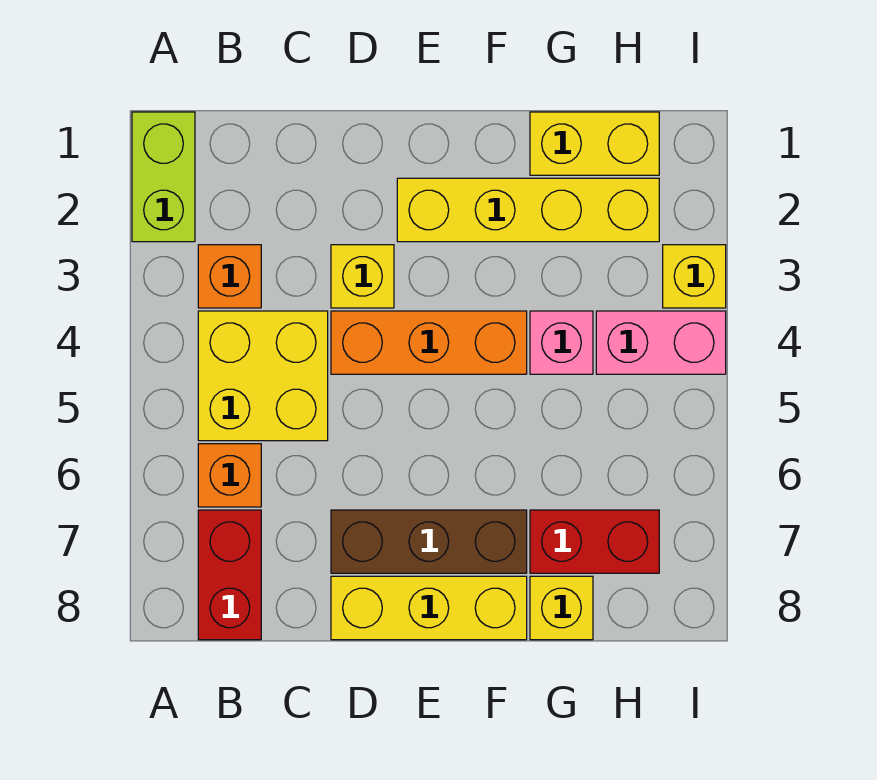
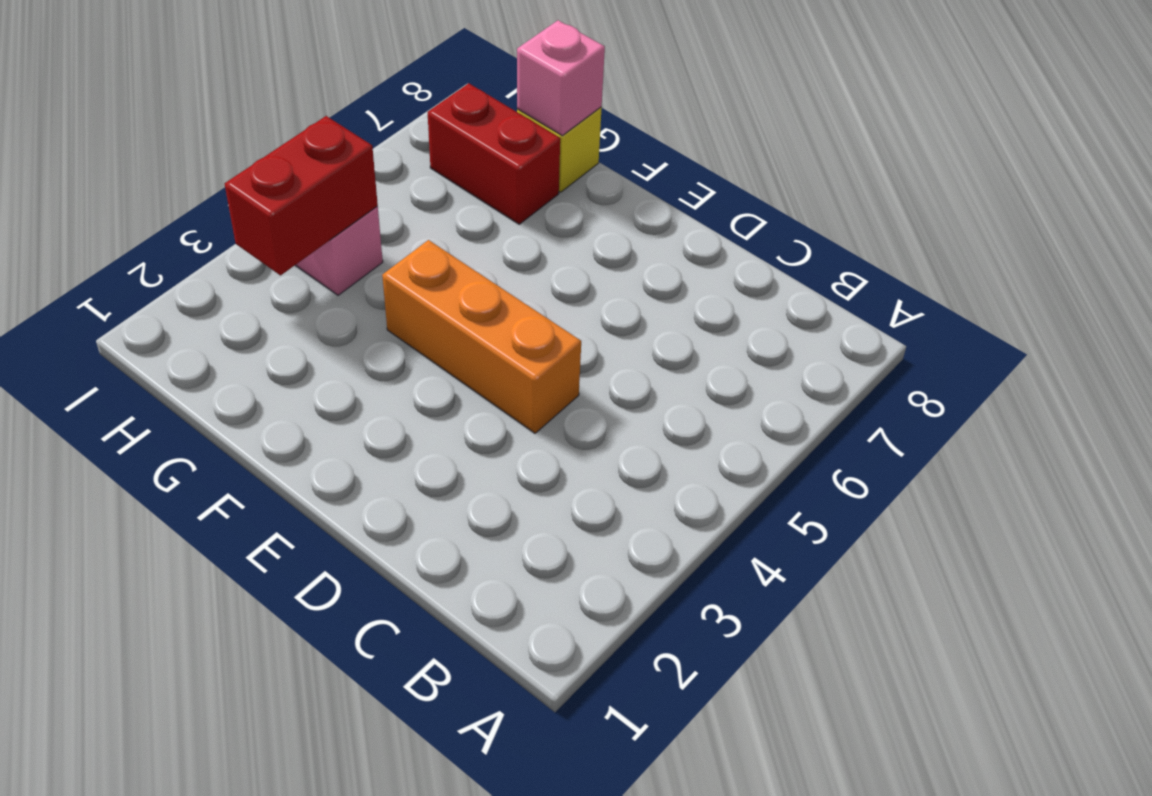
pink 1x1 brick [517,20,605,136] -> pink 1x1 brick moved to [530,311,593,374]
red 1x2 brick [225,116,378,275] -> red 1x2 brick moved to [198,510,261,640]
none -> lime 1x2 brick [132,112,195,242]
none -> orange 1x1 brick [198,245,261,308]
none -> yellow 2x2 brick [198,311,328,441]

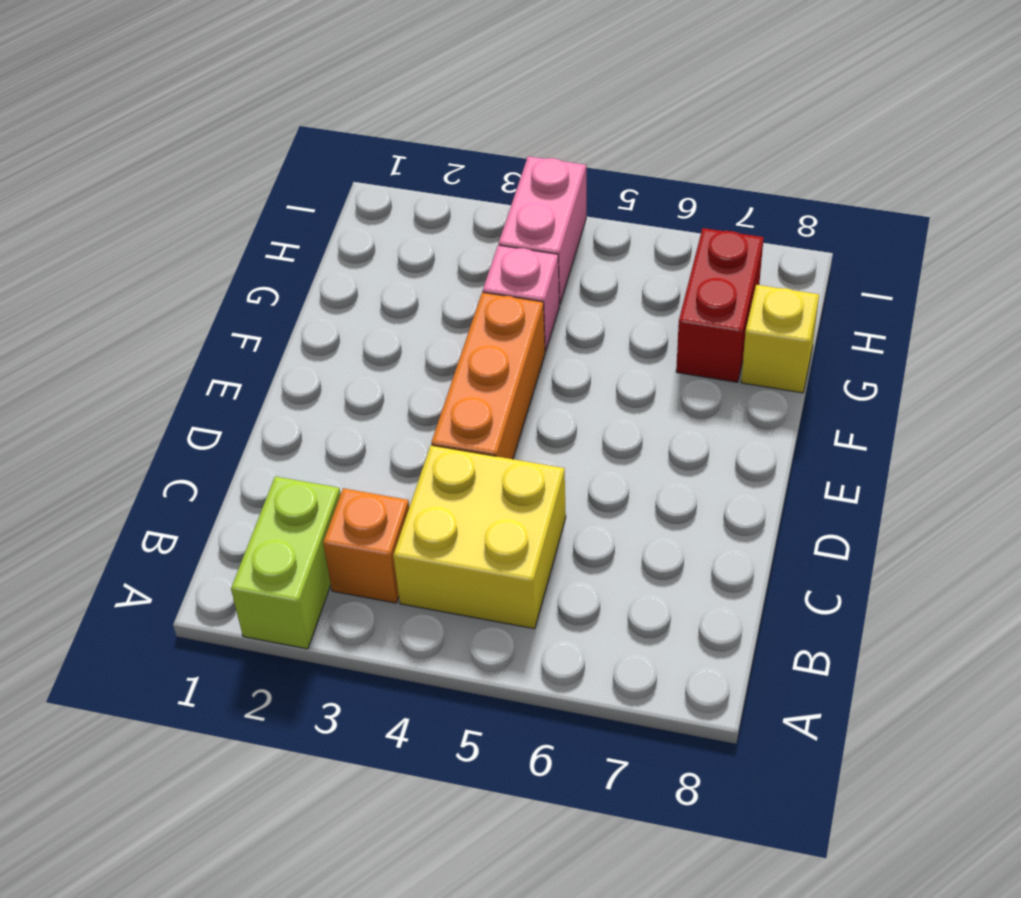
lime 1x2 brick [231,476,341,649] -> lime 1x2 brick turned to [132,112,195,242]
none -> orange 1x1 brick [198,444,261,507]
none -> red 1x2 brick [198,510,261,640]
none -> yellow 1x1 brick [331,245,394,308]

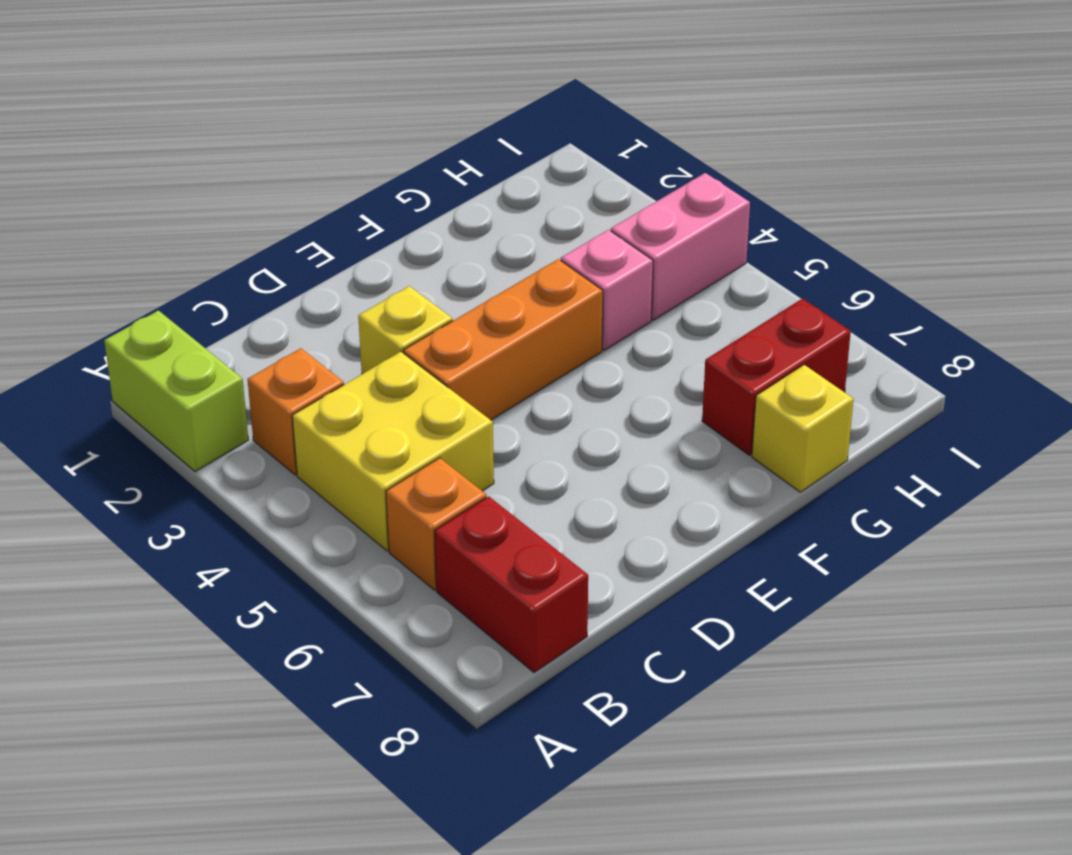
none -> brown 1x3 brick [331,510,527,573]
none -> yellow 1x3 brick [331,576,527,640]
none -> yellow 1x4 brick [397,178,659,242]

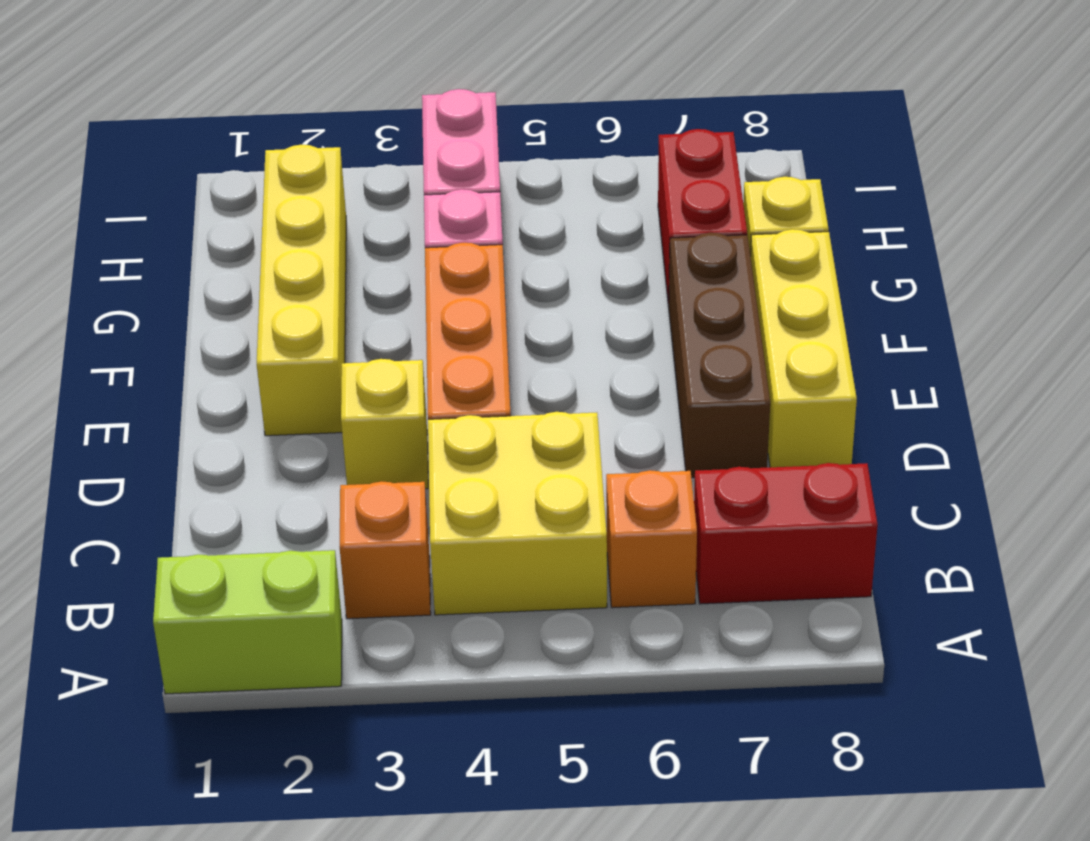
none -> yellow 1x2 brick [530,112,659,175]
none -> yellow 1x1 brick [663,245,726,308]

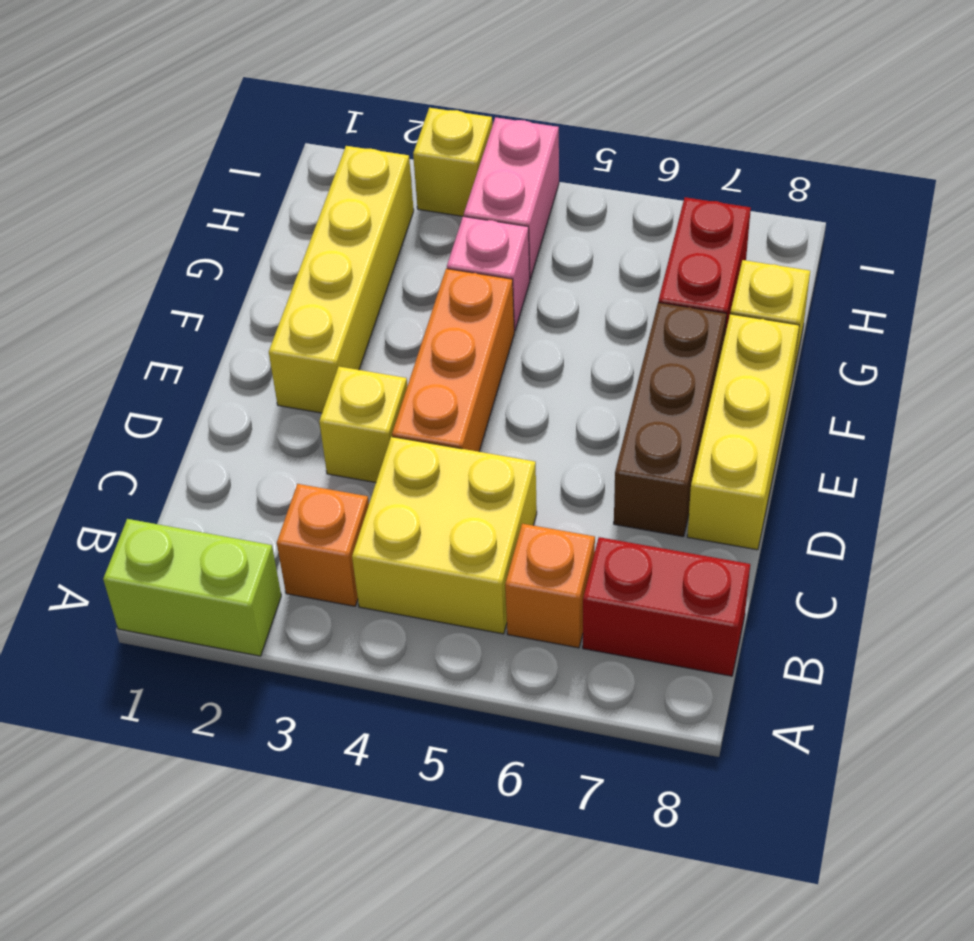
none -> yellow 1x2 brick [530,112,659,175]

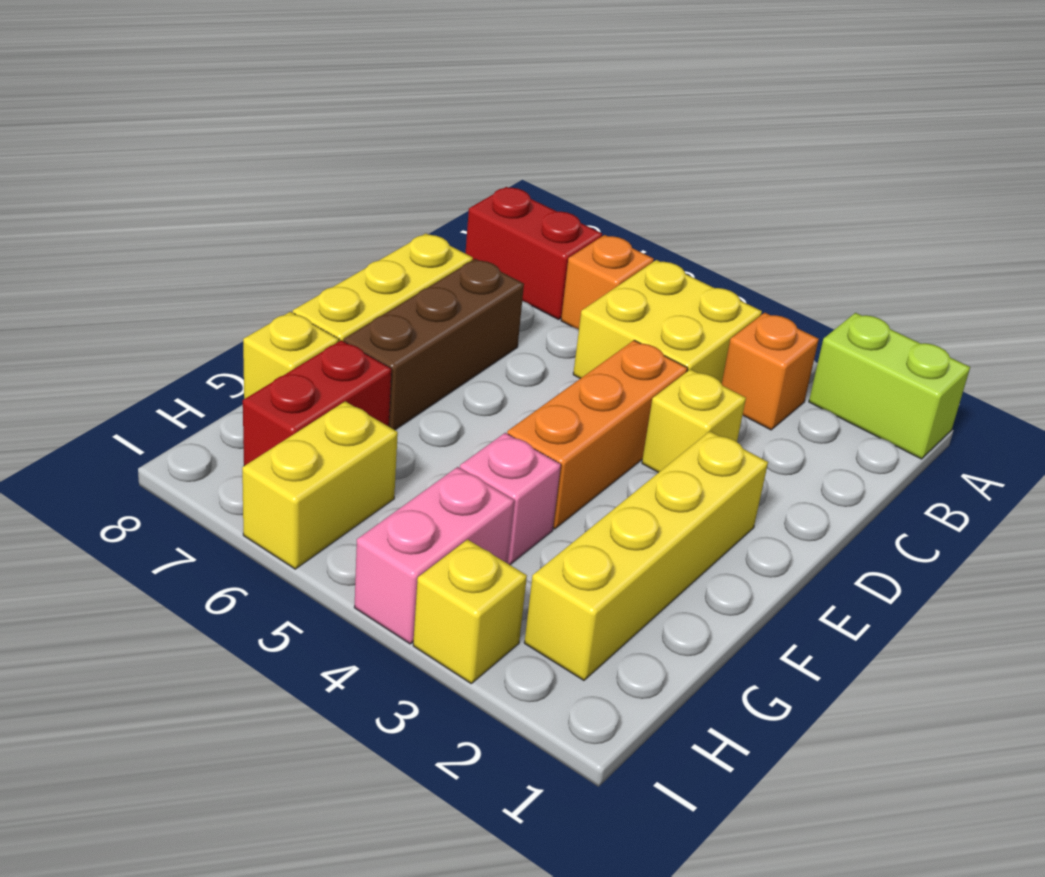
yellow 1x2 brick [242,401,398,569] -> yellow 1x2 brick moved to [530,112,659,175]

